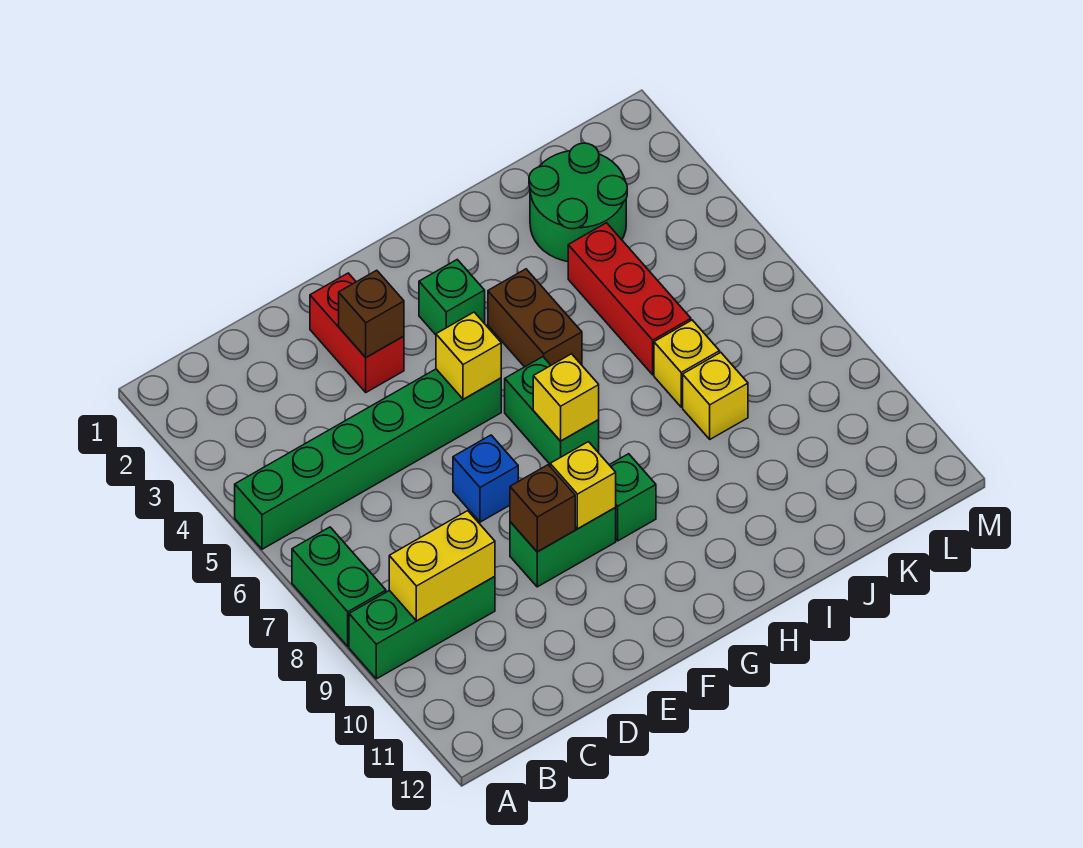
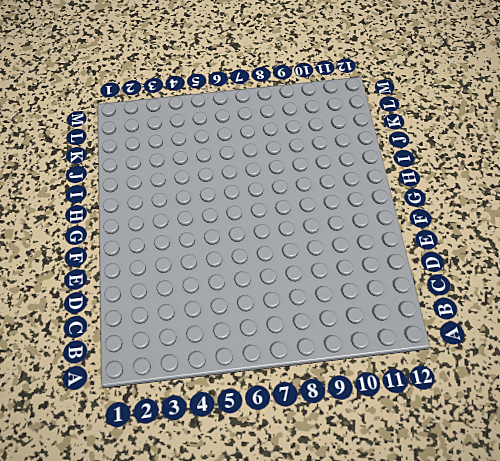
none -> green 1x6 brick [235,369,501,549]
none -> green 1x2 brick [292,527,386,646]
none -> green 1x3 brick [349,577,495,679]

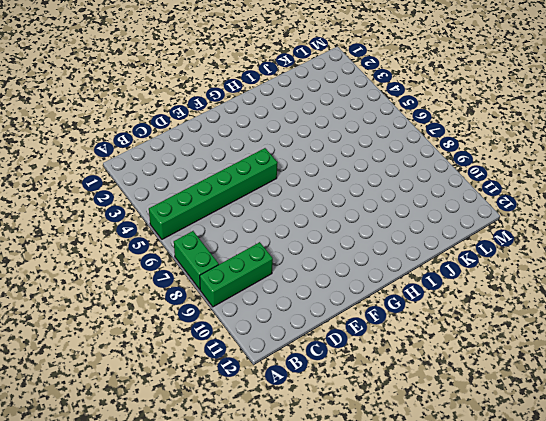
none -> red 1x2 brick [310,273,404,392]
none -> blue 1x1 brick [453,435,518,522]
none -> green 1x2 brick [510,508,616,587]

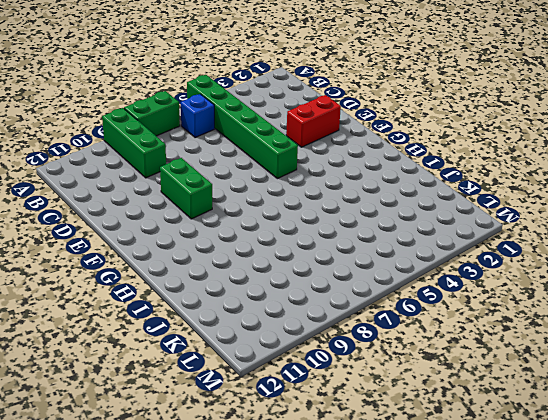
blue 1x1 brick [181,94,215,138] -> blue 1x1 brick moved to [453,435,518,522]
none -> green 1x1 brick [419,260,485,335]
none -> green 1x2 brick [505,357,599,464]
none -> green 1x1 brick [610,454,656,541]

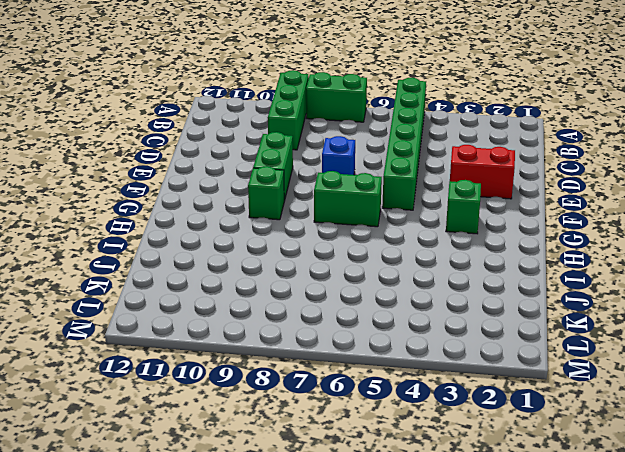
none -> brown 1x2 brick [488,269,582,367]
none -> green 2x2 round brick [529,143,627,261]
none -> red 1x3 brick [568,223,691,375]

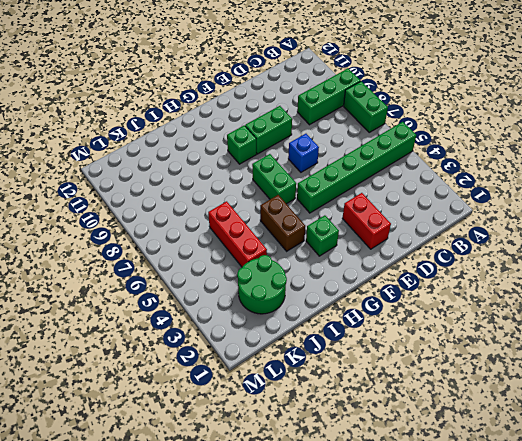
none -> yellow 1x1 brick [654,320,720,407]
none -> yellow 1x1 brick [683,352,748,439]
none -> yellow 1x2 brick [389,511,495,621]

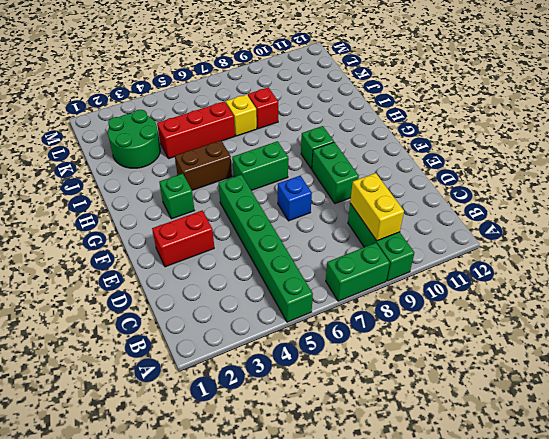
red 1x1 brick [248,87,278,129] -> yellow 1x1 brick [683,352,748,439]
none -> brown 1x1 brick [339,270,404,357]
none -> brown 1x1 brick [510,465,575,552]
none -> yellow 1x1 brick [436,312,501,399]

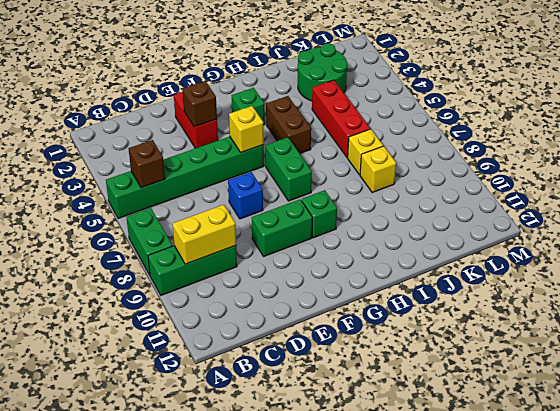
brown 1x1 brick [129,140,165,188] -> brown 1x1 brick moved to [510,465,575,552]
none -> yellow 1x1 brick [550,442,616,529]
none -> yellow 1x1 brick [533,354,599,441]

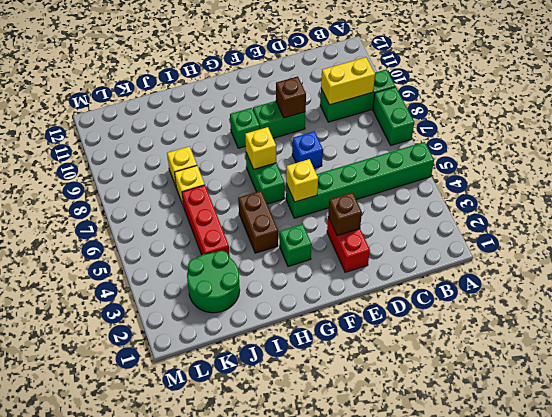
none -> yellow 1x1 brick [550,442,616,529]

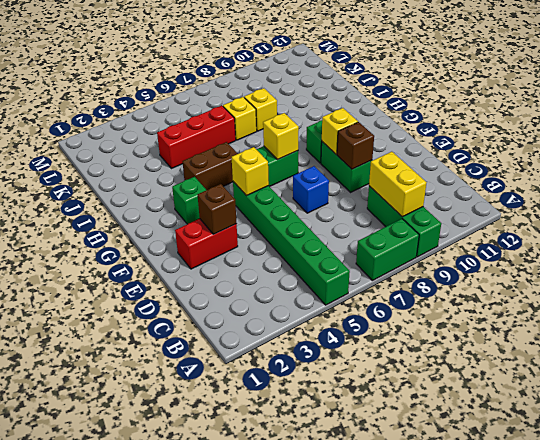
none -> green 2x2 round brick [529,143,627,261]

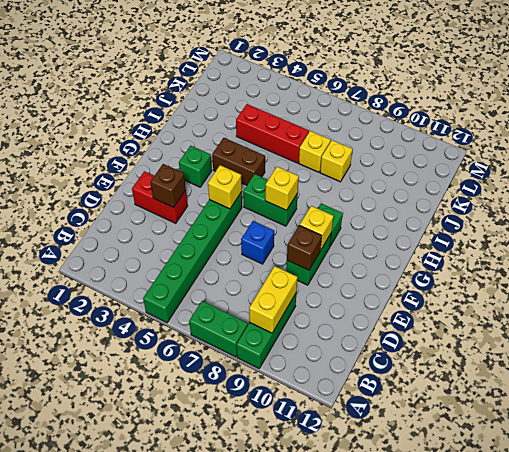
none -> green 2x2 round brick [529,143,627,261]

